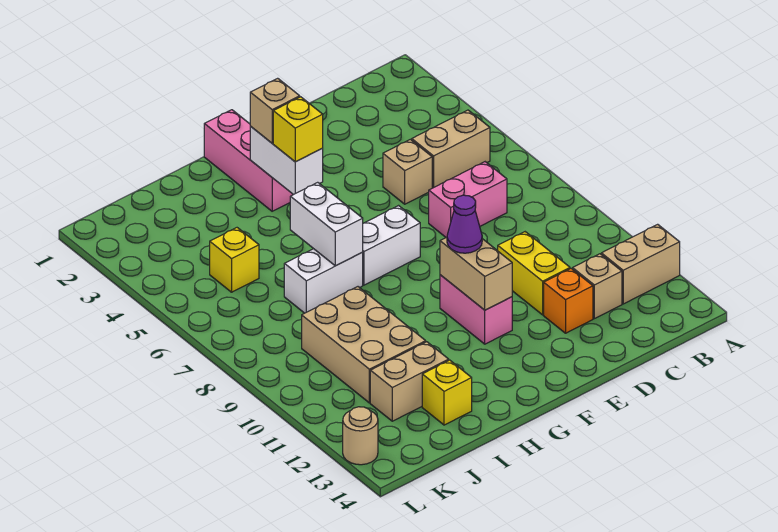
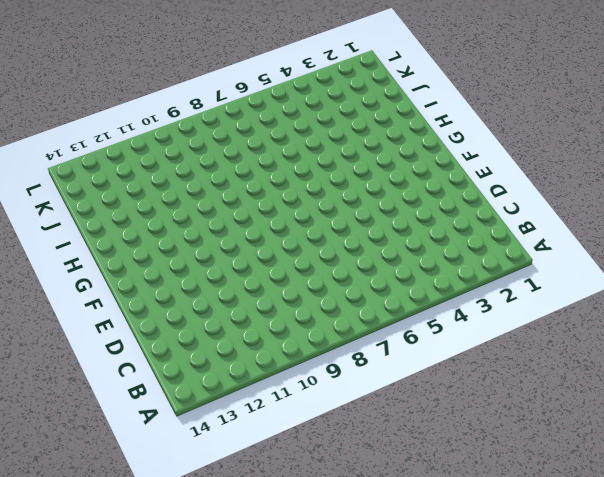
none -> tan 1x2 brick [601,224,680,304]
none -> tan 1x2 brick [412,110,490,188]
none -> pink 1x2 brick [429,162,507,237]

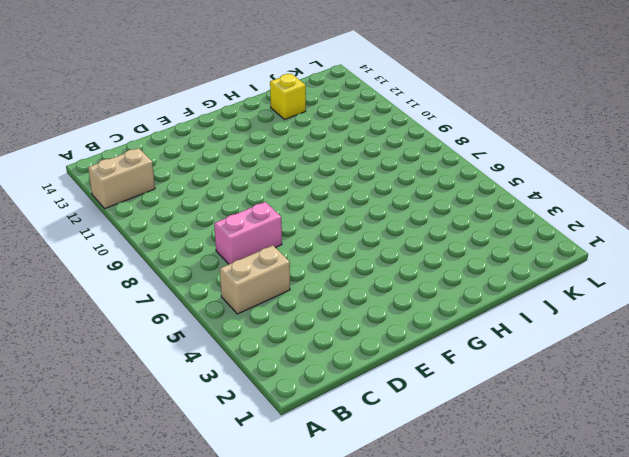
none -> tan 1x1 brick [573,254,622,319]
none -> tan 1x1 brick [383,139,432,204]
none -> yellow 1x2 brick [498,232,570,315]

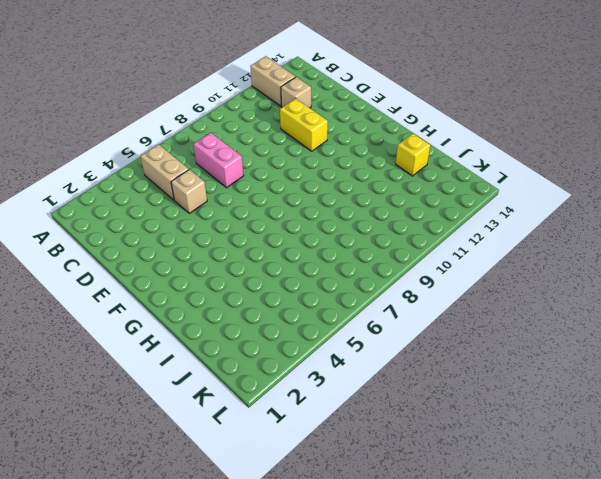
yellow 1x2 brick [280,99,328,151] -> yellow 1x2 brick turned to [498,232,570,315]
none -> orange 1x1 brick [544,269,593,333]
none -> white 1x2 brick [363,206,420,285]
none -> pink 1x2 brick [440,275,512,344]

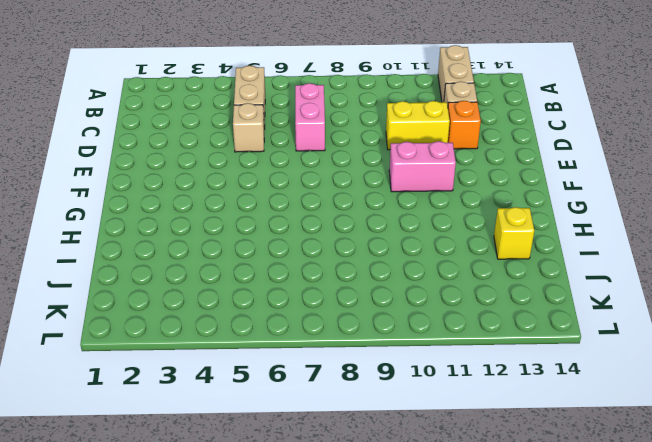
none -> white 1x2 brick [363,206,420,285]
none -> pink 1x3 brick [204,110,293,211]
none -> white 1x2 brick [284,249,363,313]

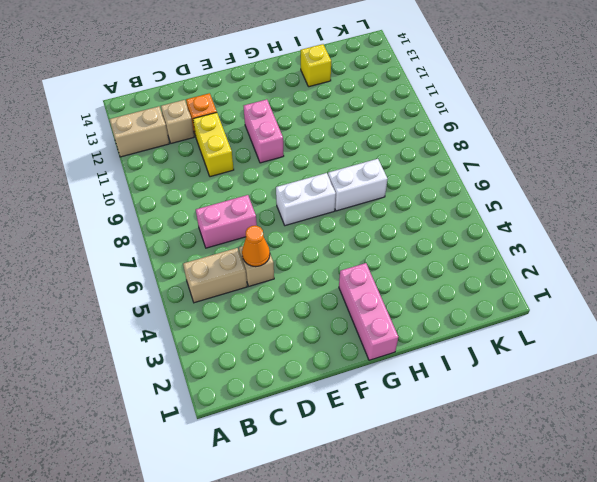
orange 1x1 cone [242,226,270,267] -> none
none -> tan 2x3 brick [302,287,426,403]
none -> tan 1x2 brick [370,342,449,421]
none -> yellow 1x1 brick [210,228,259,292]

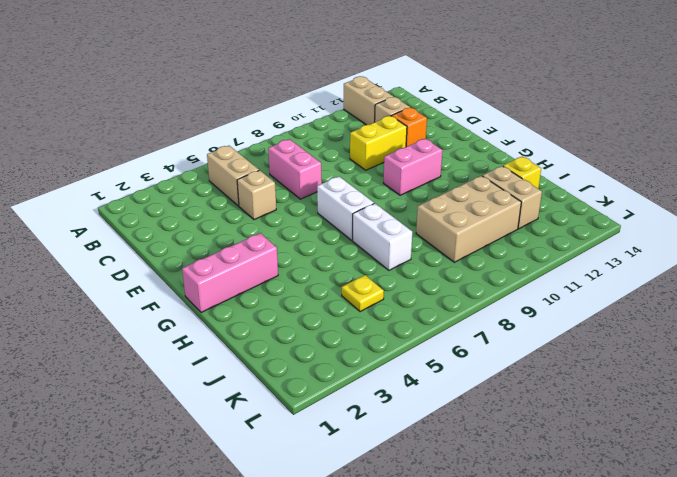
yellow 1x1 plate [342,275,384,312] -> yellow 1x1 brick [210,228,259,292]
none -> tan 1x1 round brick [343,407,378,465]
none -> tan 1x2 brick [440,237,512,310]
none -> white 1x2 brick [250,127,323,195]

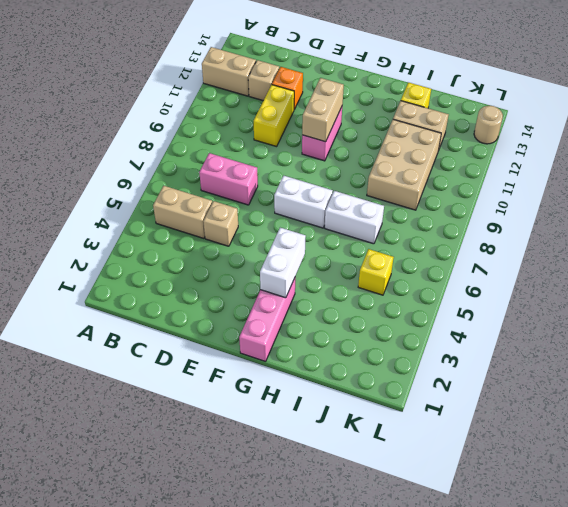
none -> white 1x2 brick [290,182,363,266]
none -> purple 1x1 cone [447,195,482,253]
none -> tan 1x1 brick [250,78,300,143]

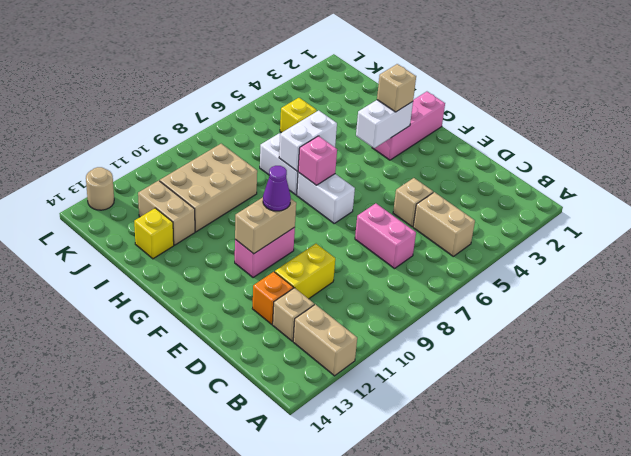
pink 1x1 brick [298,136,337,185] -> none
none -> yellow 1x1 brick [273,97,323,162]

